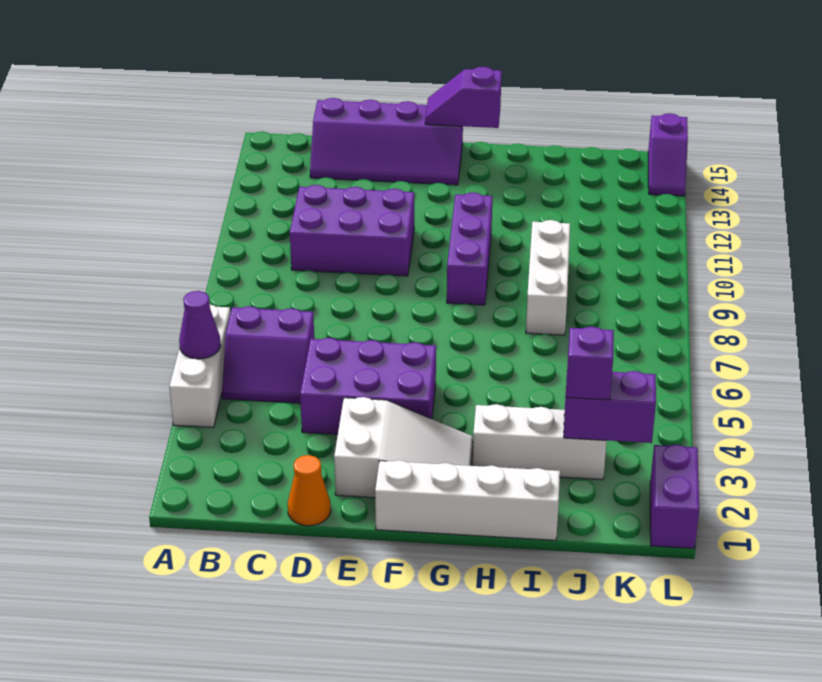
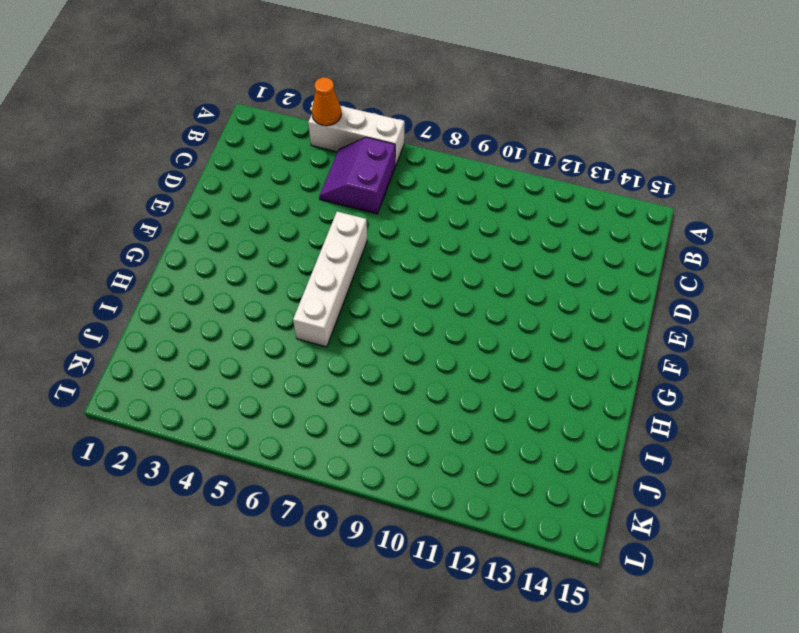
orange 1x1 cone [312,77,342,126] -> orange 1x1 cone moved to [288,455,331,526]
white 1x4 brick [293,212,367,347] -> white 1x4 brick moved to [375,460,560,540]
none -> purple 2x3 brick [290,185,414,276]
none -> purple 2x4 slope [310,98,463,185]
none -> purple 2x3 brick [300,338,436,434]

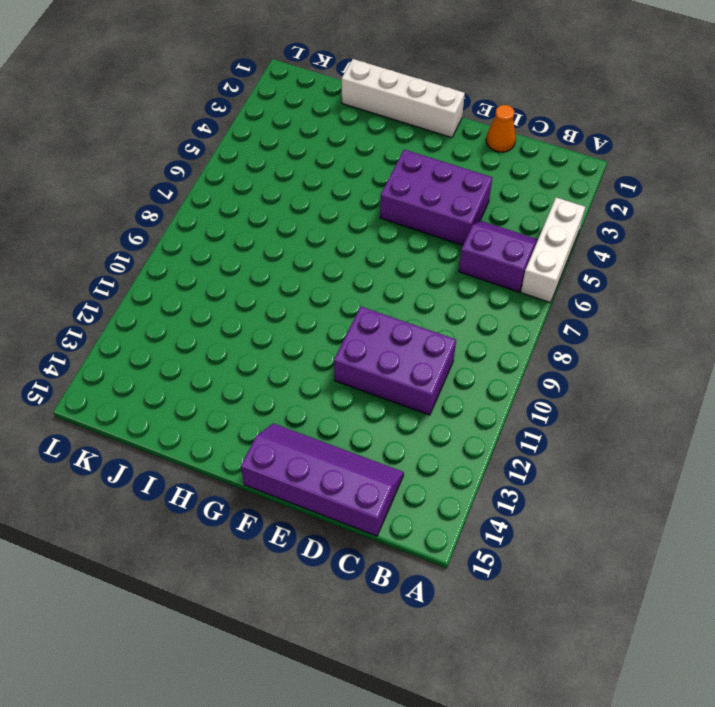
none -> white 2x3 slope [334,397,473,498]
none -> purple 1x3 brick [447,192,493,305]
none -> white 1x3 brick [473,404,607,480]

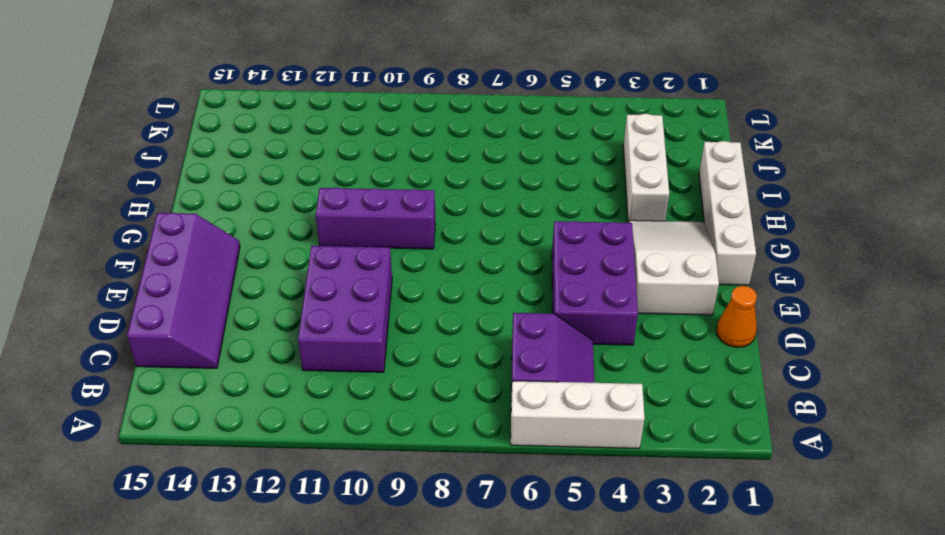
none -> white 1x3 brick [526,220,570,335]
none -> purple 1x2 brick [650,445,699,548]
none -> purple 1x2 slope [648,113,688,196]

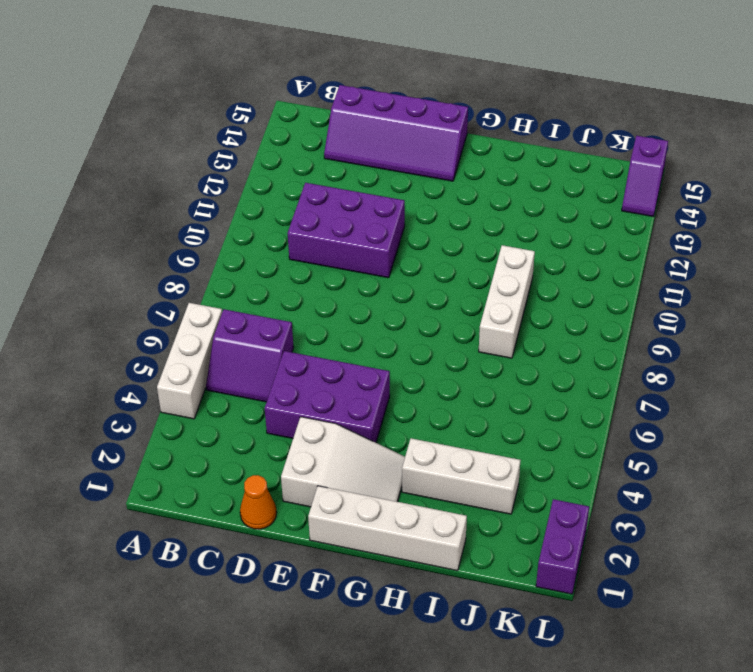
none -> purple 1x3 brick [447,192,493,305]
none -> purple 1x1 cone [179,291,221,359]
none -> purple 1x2 slope [425,67,502,128]

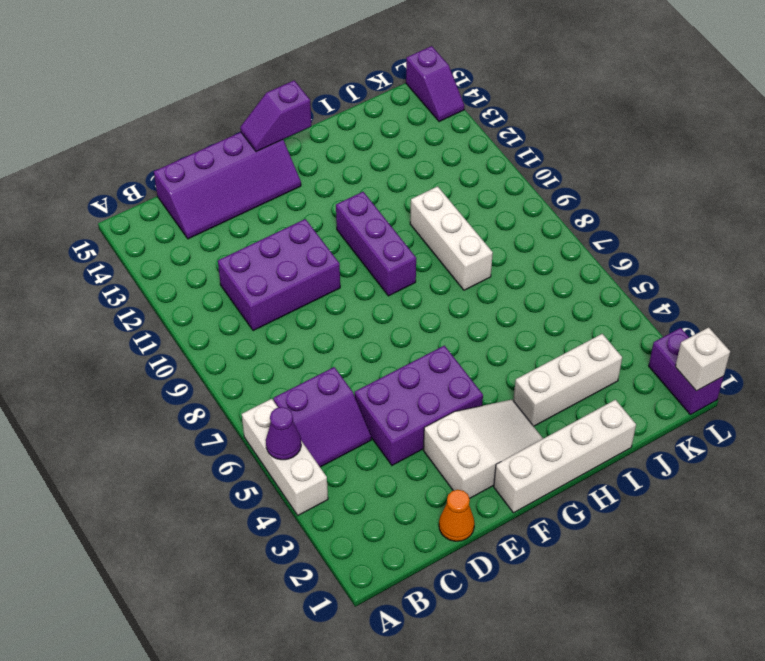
white 1x1 brick [675,327,730,391] -> none
none -> purple 1x2 brick [564,371,656,443]
none -> purple 1x1 brick [566,327,614,400]

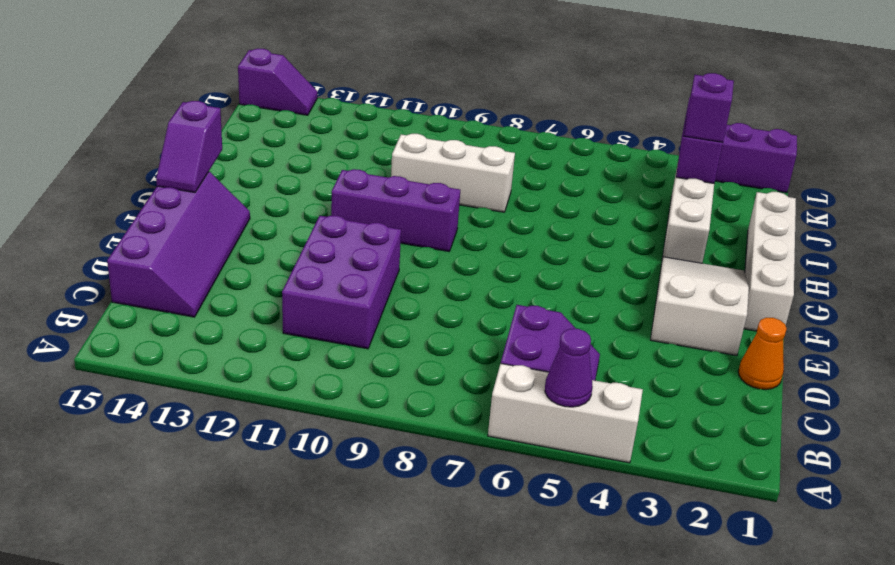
none -> purple 2x3 brick [300,338,436,434]

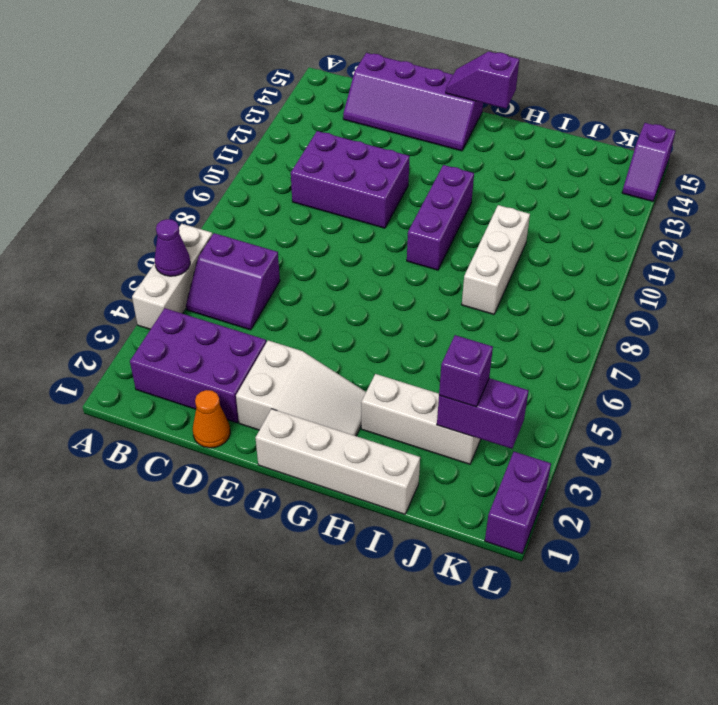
purple 2x3 brick [130,308,266,423] -> purple 2x3 brick moved to [300,338,436,434]

